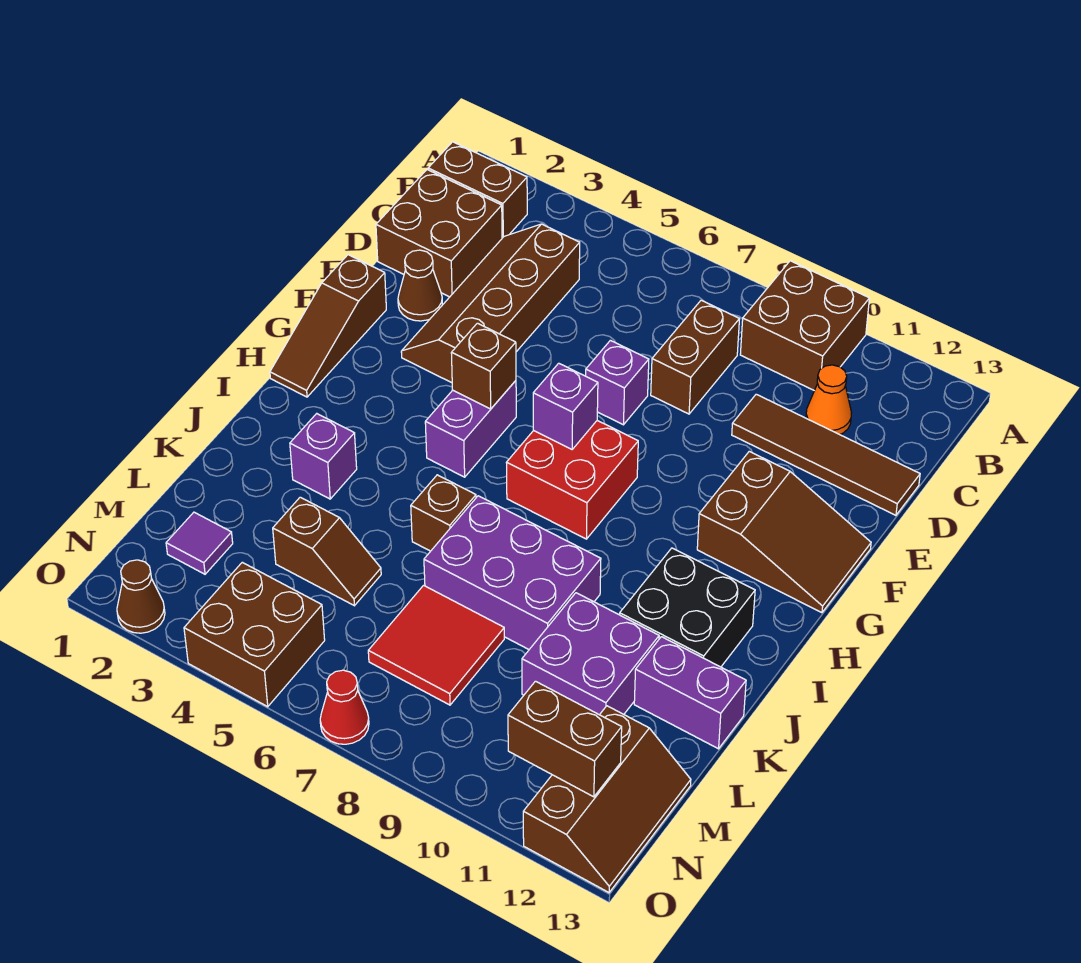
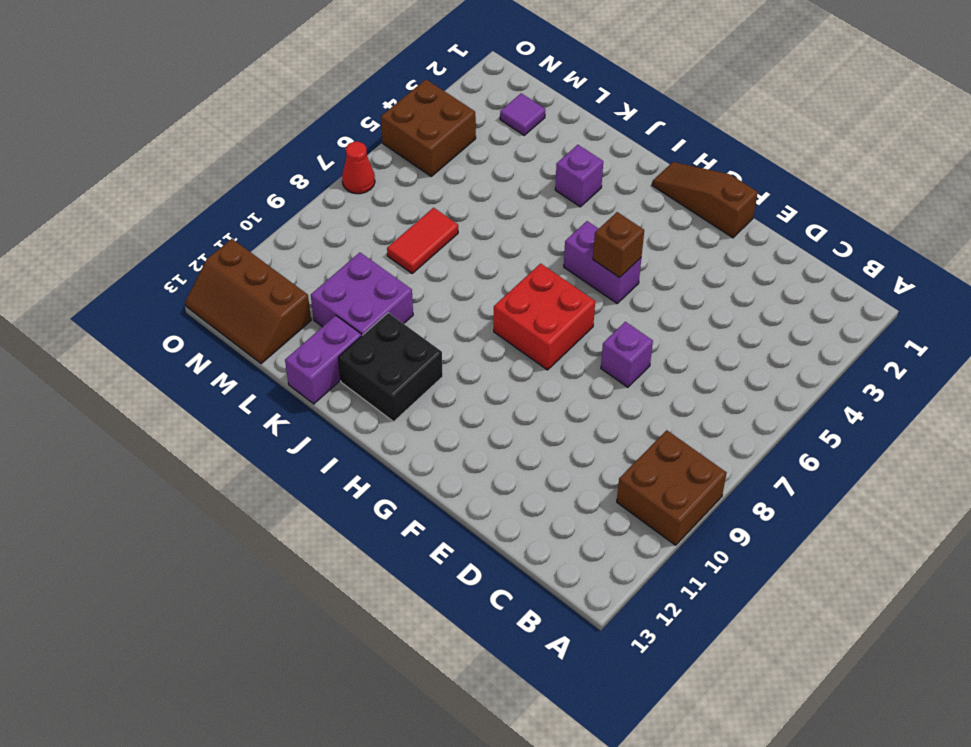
red 1x2 tile [387,208,458,273] -> red 2x2 tile [368,585,504,705]
none -> brown 1x2 brick [428,142,527,238]
none -> brown 2x2 brick [376,170,502,297]
none -> brown 2x4 slope [401,224,580,383]

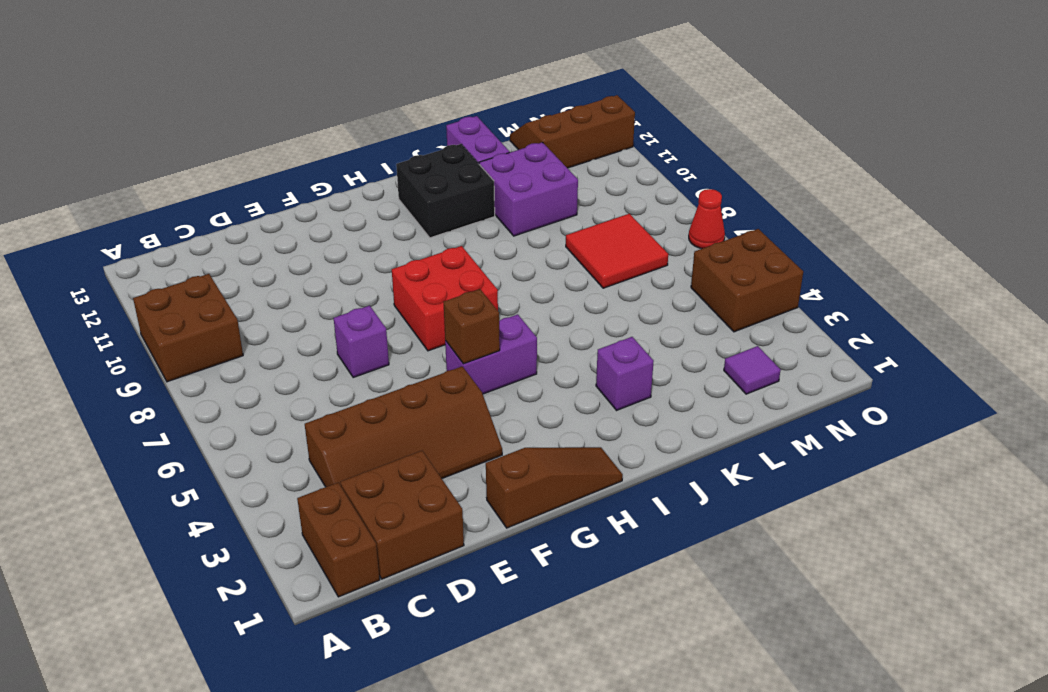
none -> brown 1x2 brick [651,300,739,414]
none -> orange 1x1 cone [806,365,852,435]
none -> brown 1x4 tile [732,394,920,515]

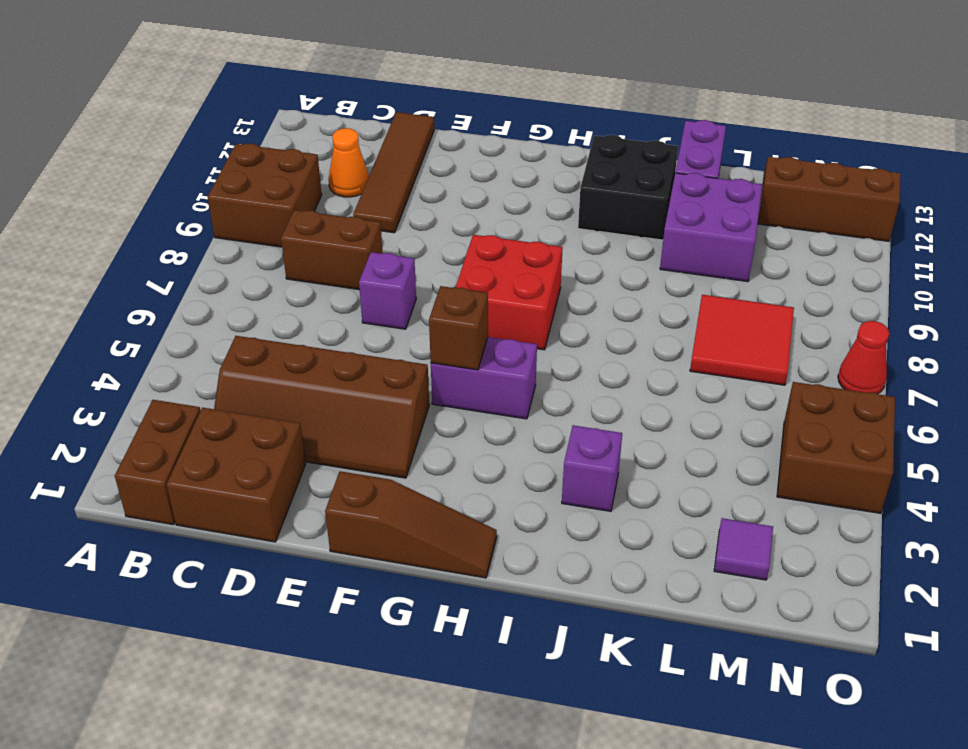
none -> brown 1x1 cone [398,250,442,321]
none -> brown 2x3 slope [697,451,871,613]
none -> brown 1x1 brick [411,475,476,551]

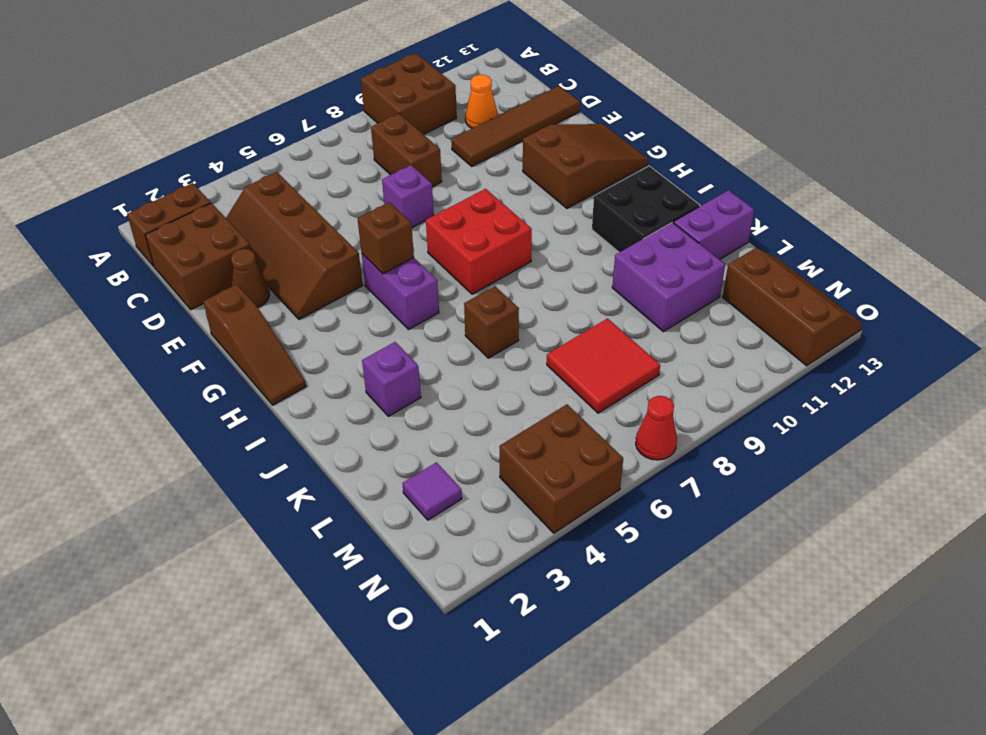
none -> purple 2x3 brick [424,496,601,649]
none -> brown 1x2 slope [273,497,381,606]
none -> brown 1x1 cone [117,560,165,633]

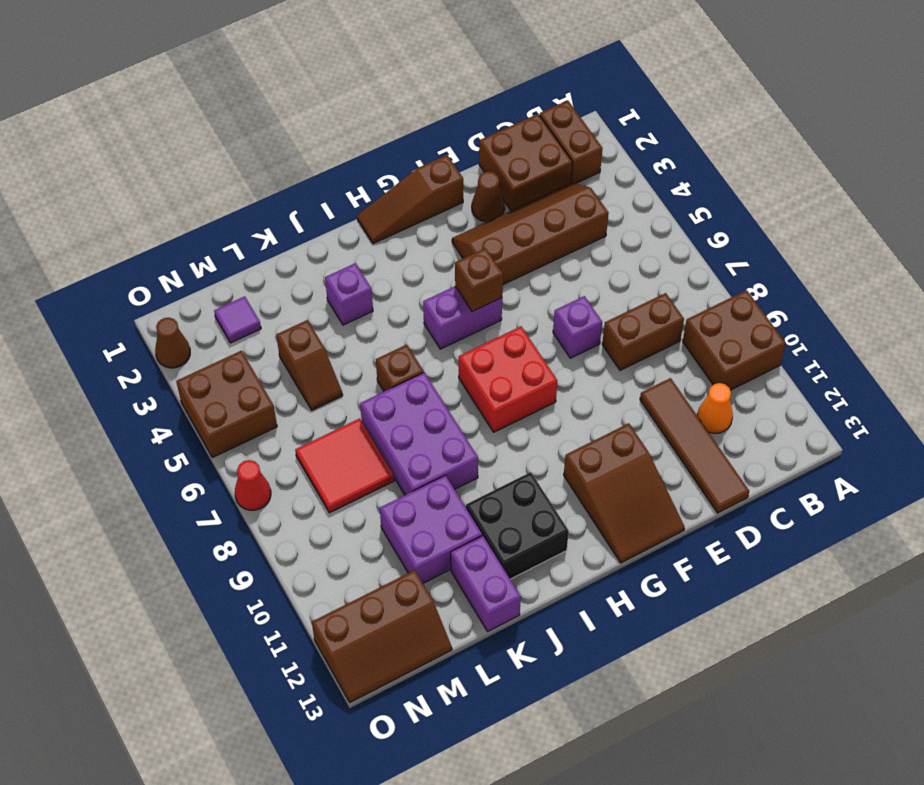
none -> purple 1x1 brick [533,363,598,449]
none -> brown 1x2 brick [508,681,622,797]

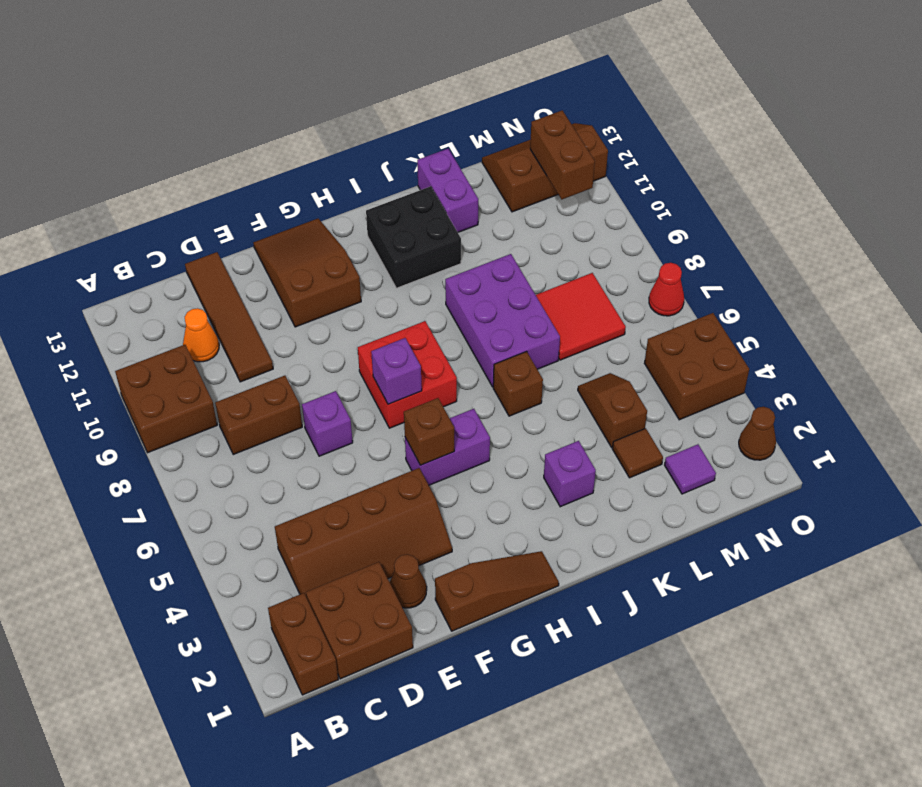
brown 1x1 tile [612,428,663,478] -> none
none -> purple 2x2 brick [522,593,659,715]

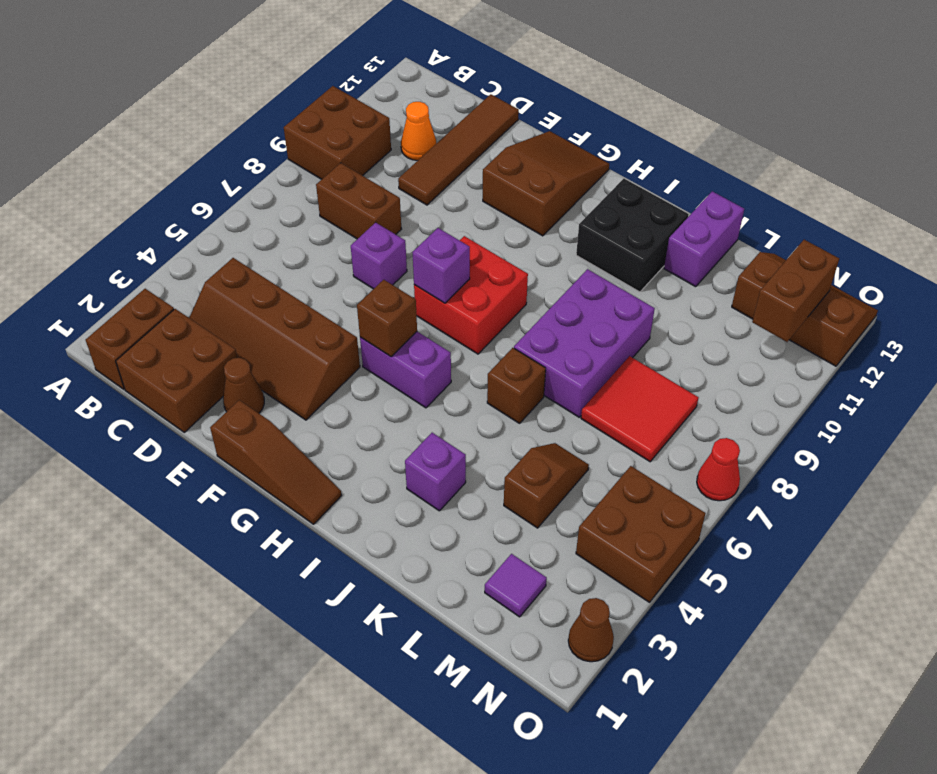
none -> purple 2x2 brick [522,593,659,715]

